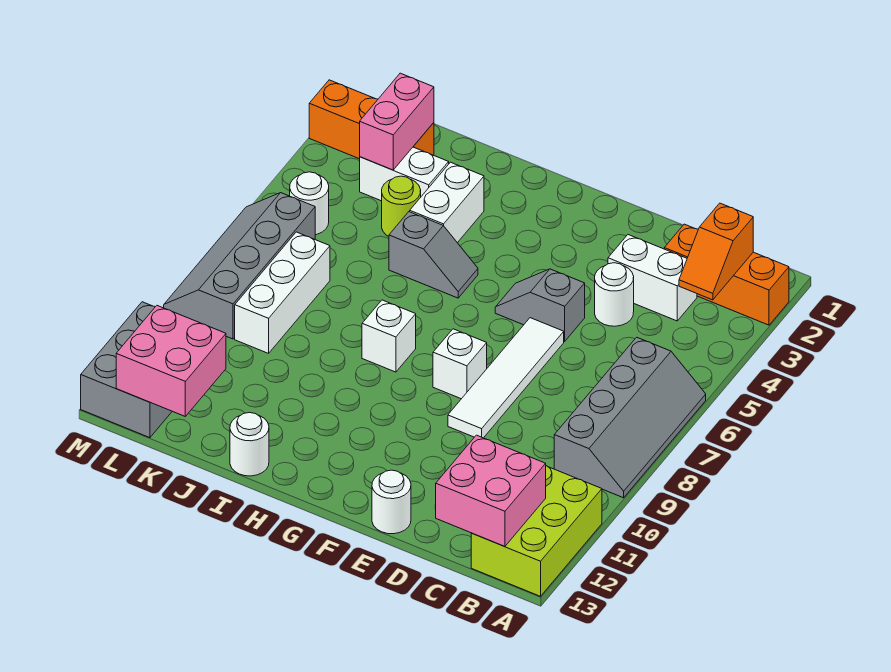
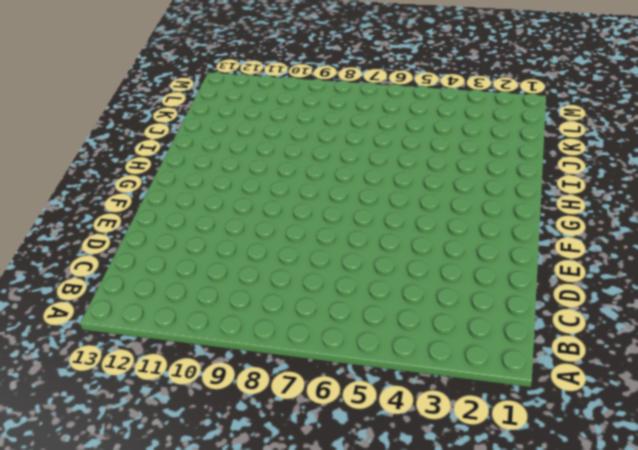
none -> orange 1x3 brick [664,224,789,325]
none -> grey 2x4 slope [554,337,706,498]
none -> lime 2x3 brick [471,466,602,596]

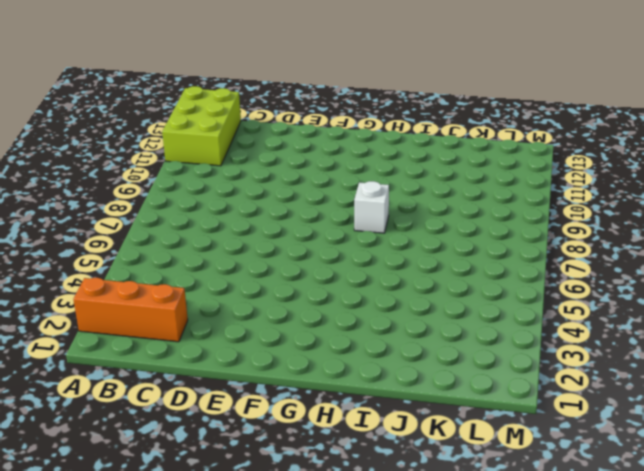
none -> grey 2x4 slope [554,337,706,498]
none -> white 1x2 brick [608,235,697,321]
none -> white 1x1 round brick [595,263,634,326]

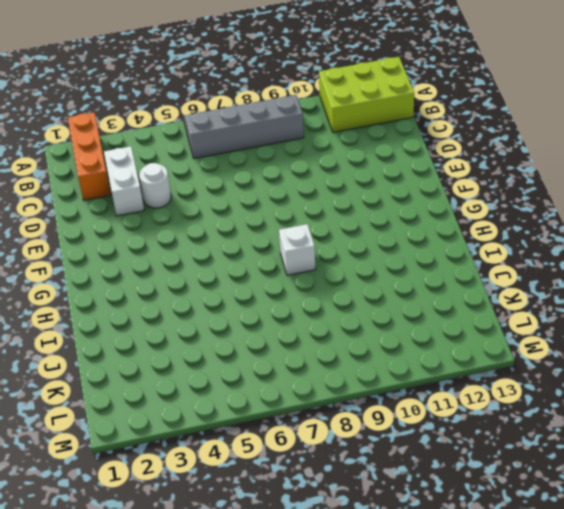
none -> grey 1x2 slope [495,269,585,341]
none -> white 1x4 tile [448,318,564,438]
none -> white 1x1 round brick [372,470,411,534]

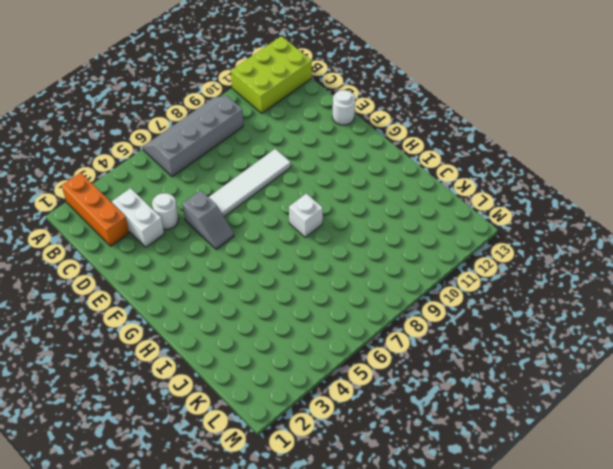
none -> white 1x1 brick [433,329,487,399]
none -> grey 1x2 slope [389,212,478,298]
none -> white 1x2 brick [410,162,484,243]

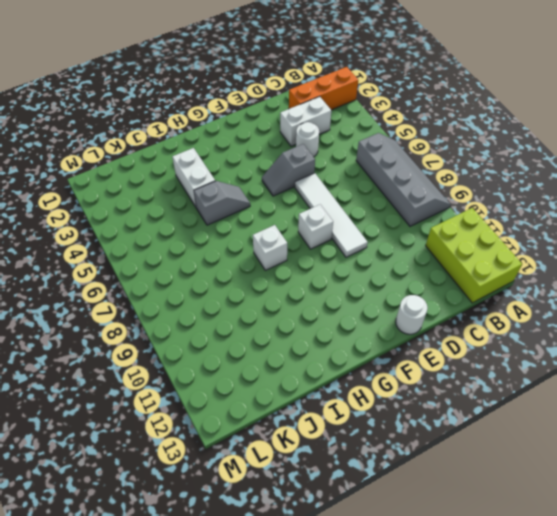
none -> white 1x1 round brick [230,413,269,476]
none -> white 1x2 brick [360,147,449,201]
none -> lime 1x1 round brick [382,176,421,236]

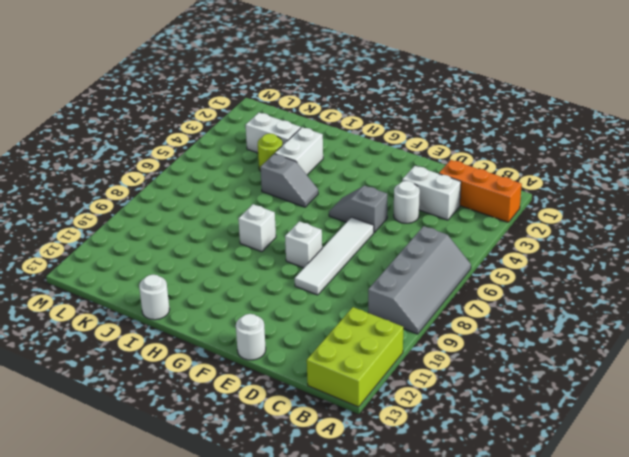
none -> orange 1x3 brick [309,80,434,159]
none -> white 1x3 brick [235,232,330,353]
none -> white 1x1 round brick [290,172,329,235]

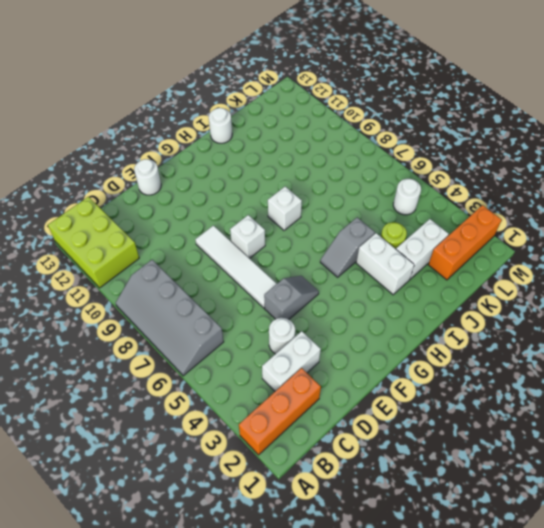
none -> white 1x3 brick [235,232,330,353]
none -> grey 2x4 slope [164,193,315,339]
none -> grey 2x3 brick [81,302,172,438]

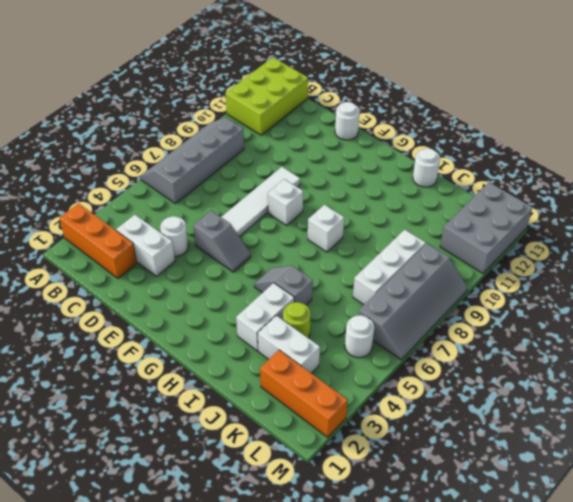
none -> orange 1x2 slope [679,203,753,300]
none -> pink 2x2 brick [436,435,546,547]
none -> pink 1x2 brick [360,73,434,170]

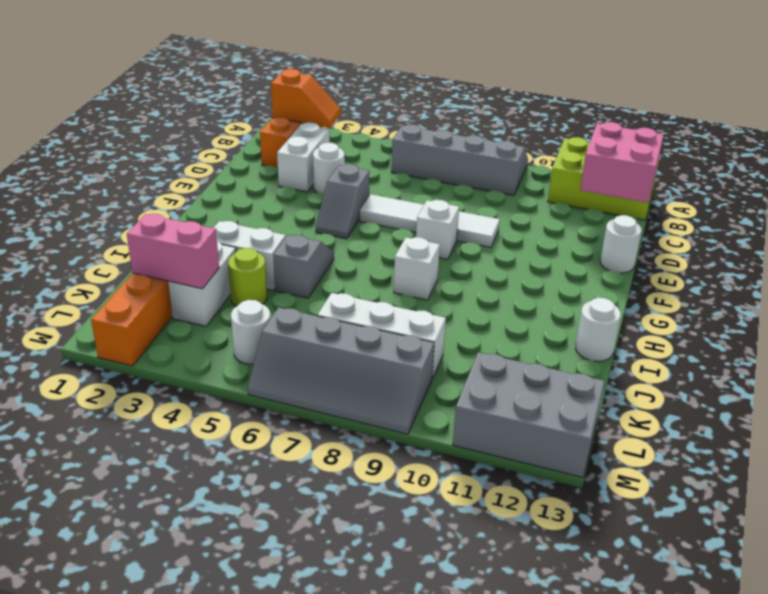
none -> pink 2x2 brick [116,306,226,416]

